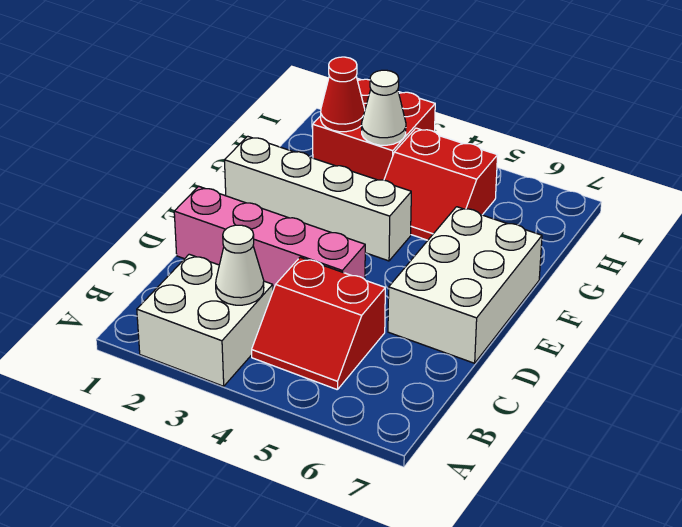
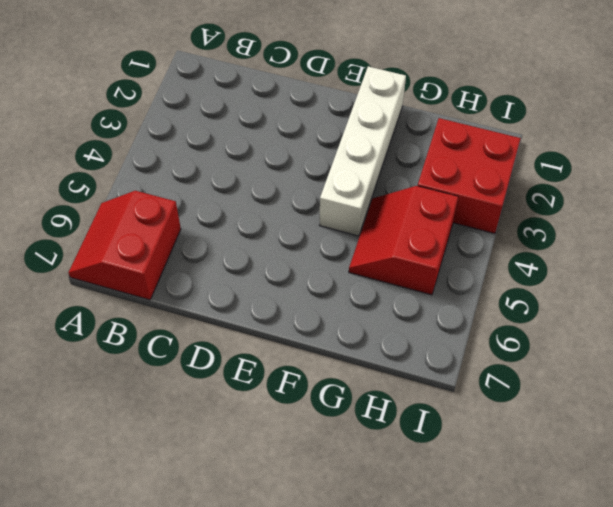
red 2x2 slope [68,191,181,300] -> red 2x2 slope moved to [252,257,385,390]
none -> white 2x2 brick [137,254,273,386]
none -> pink 1x4 brick [174,186,365,290]

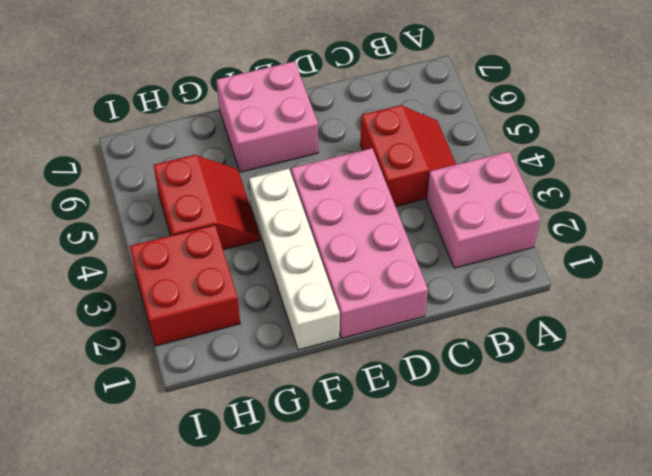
pink 2x2 brick [426,151,540,268] -> white 2x2 brick [137,254,273,386]
pink 2x4 brick [291,148,428,338] -> pink 1x4 brick [174,186,365,290]
pink 2x2 brick [216,61,318,172] -> white 2x3 brick [388,207,542,363]
none -> white 1x1 cone [216,225,264,305]
none -> red 1x1 cone [321,57,365,132]

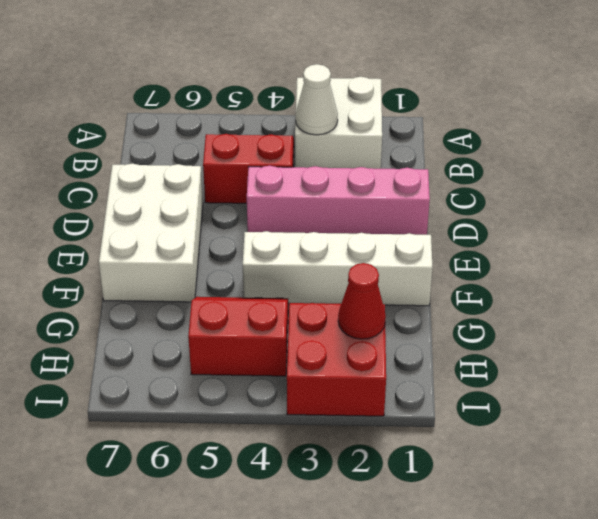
none -> white 1x1 cone [362,70,406,145]

